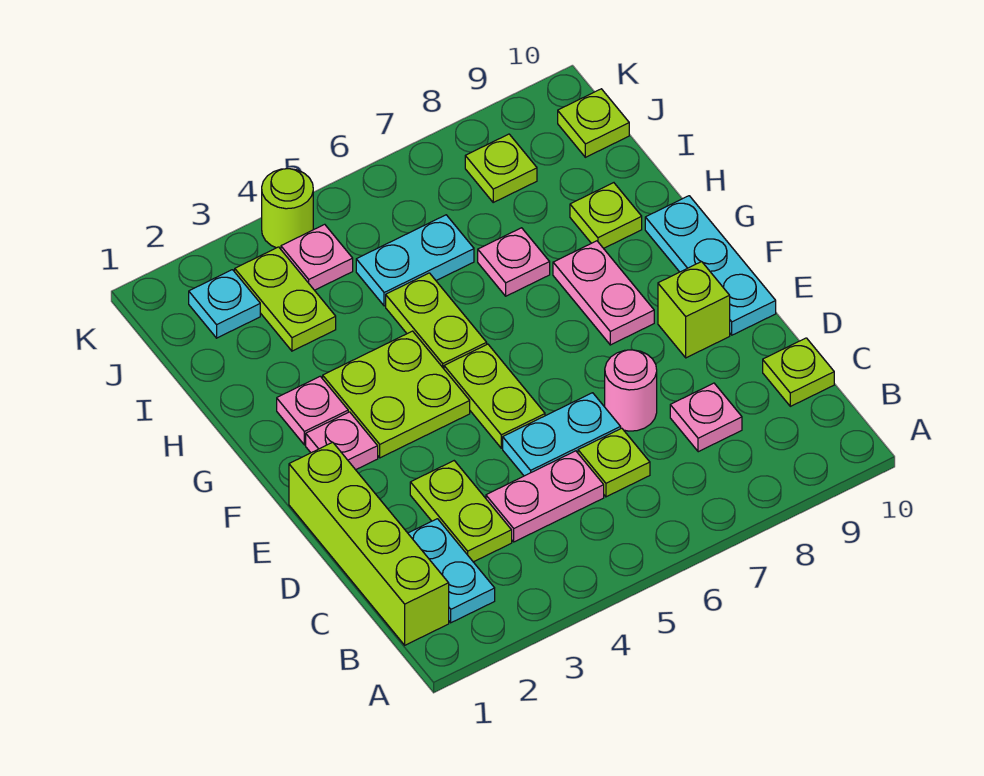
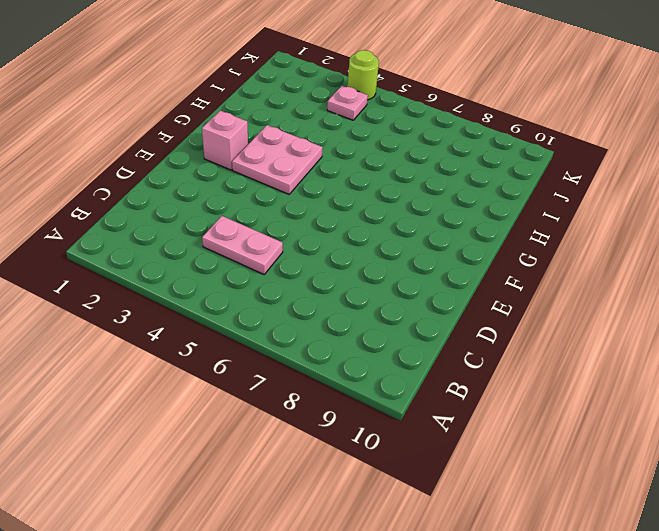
pink 1x1 brick [202,111,248,170] -> pink 1x1 plate [306,412,378,470]
pink 2x2 plate [232,125,323,194] -> lime 2x2 plate [323,331,470,458]
none -> lime 1x4 brick [289,442,449,645]
none -> cyan 1x2 plate [408,519,495,623]
none -> lime 1x2 plate [410,461,512,562]

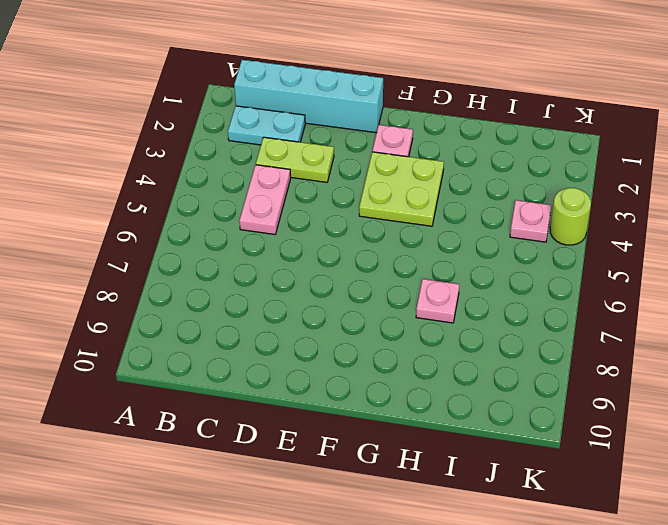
cyan 1x4 brick [234,60,383,133] -> lime 1x4 brick [289,442,449,645]
none -> lime 1x1 plate [578,428,650,497]
none -> pink 1x1 plate [670,383,742,452]
none -> lime 1x1 plate [763,338,834,406]

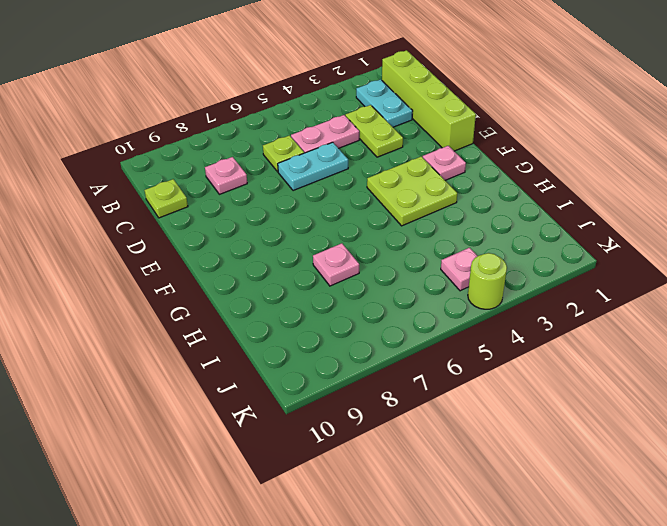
none -> pink 1x1 round brick [605,350,657,431]
none -> lime 1x2 plate [444,344,545,448]
none -> lime 1x1 brick [658,262,730,358]

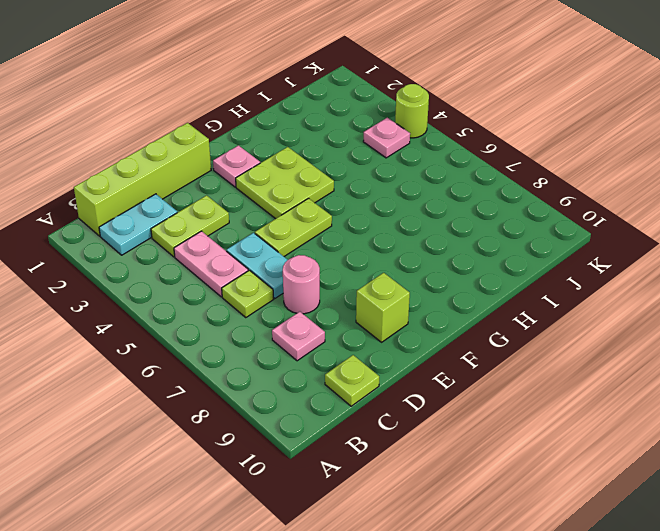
none -> cyan 1x3 plate [645,196,776,335]
none -> pink 1x2 plate [553,241,654,345]
none -> pink 1x1 plate [277,376,348,445]

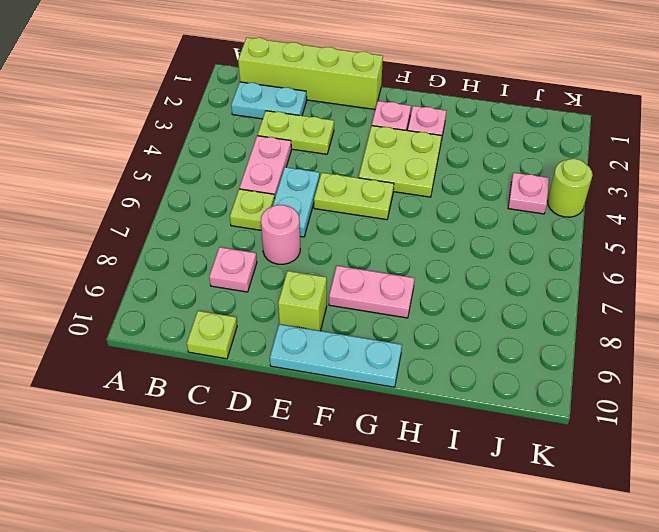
none -> lime 1x2 plate [386,273,487,369]
none -> pink 1x1 plate [478,228,550,296]
none -> lime 1x1 plate [570,183,642,248]

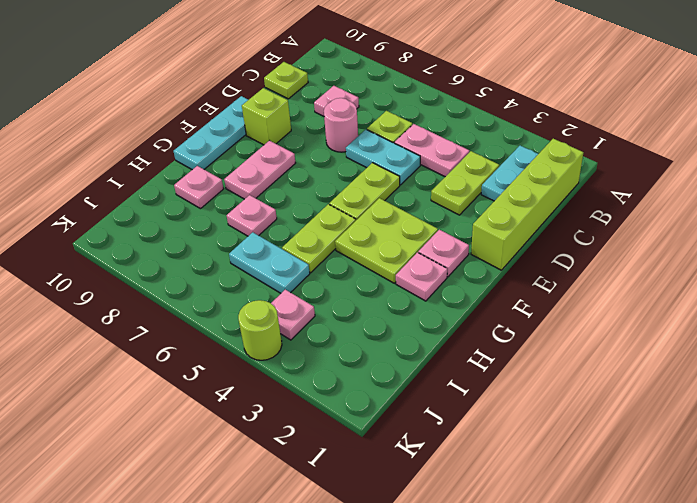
pink 1x1 plate [174,166,223,209] -> lime 1x1 plate [570,183,642,248]
none -> lime 1x2 plate [235,247,336,351]
none -> cyan 1x1 plate [189,270,260,338]
none -> lime 1x1 plate [465,134,537,202]

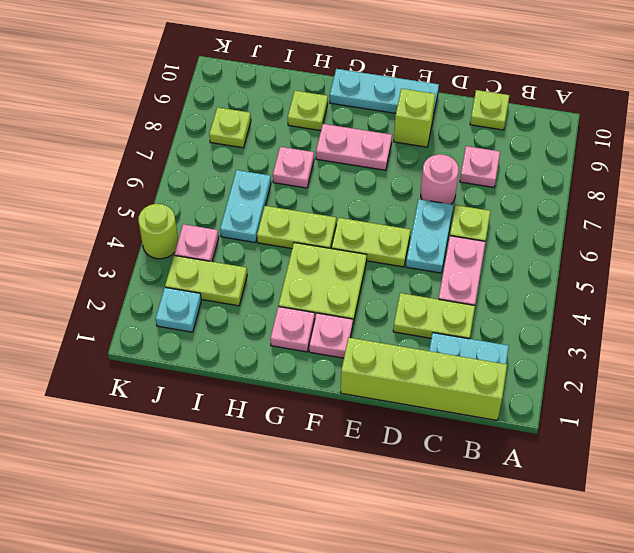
none -> lime 1x1 plate [558,89,629,157]

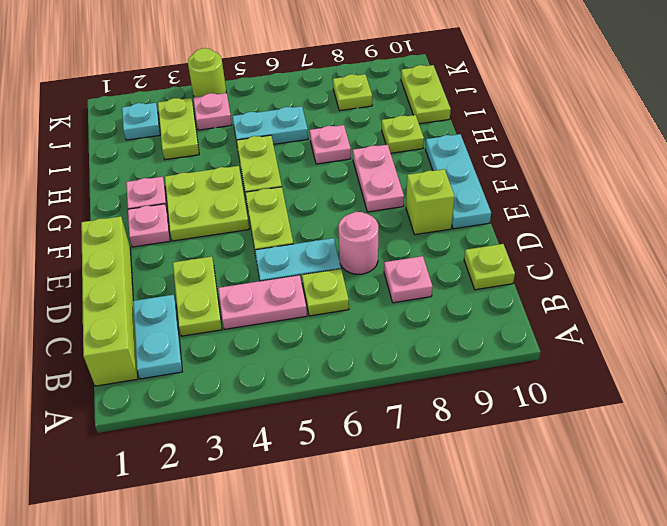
lime 1x2 plate [401,65,451,124] -> lime 1x1 plate [558,89,629,157]

